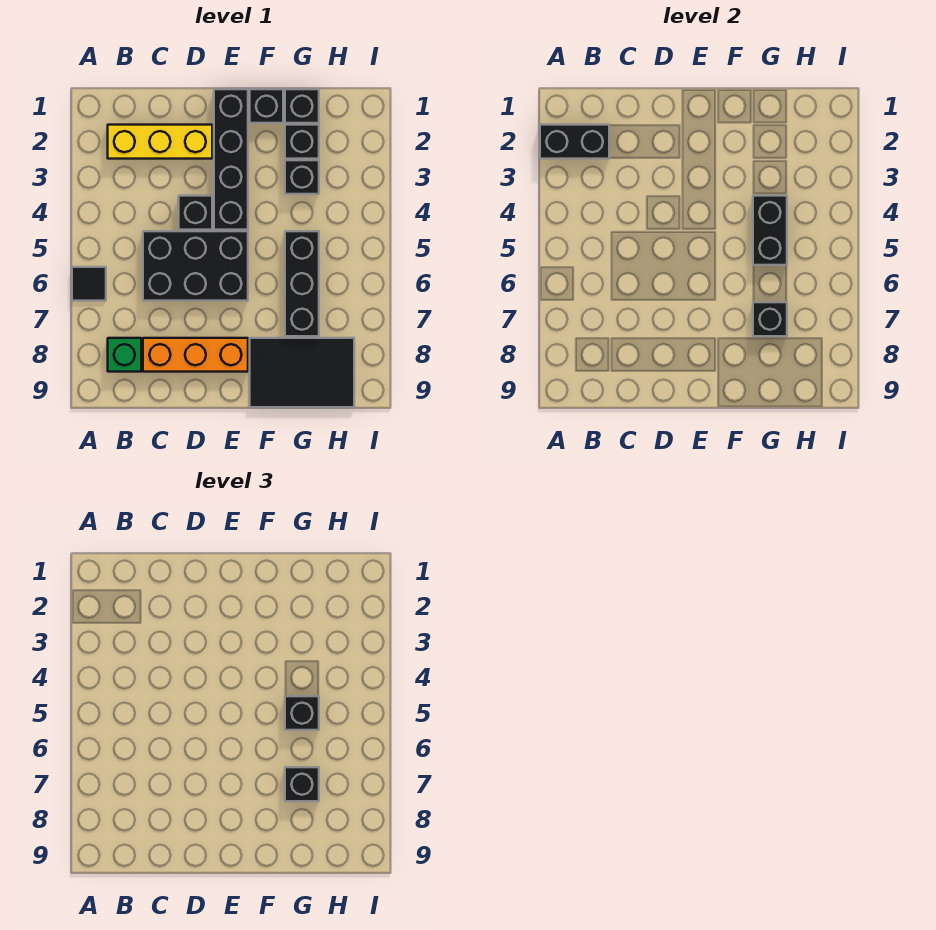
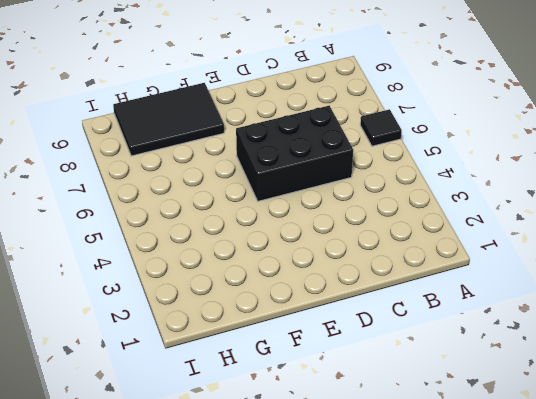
none -> yellow 1x3 brick [108,125,212,159]
none -> green 1x1 brick [108,338,141,372]
none -> orange 1x3 brick [143,338,248,372]

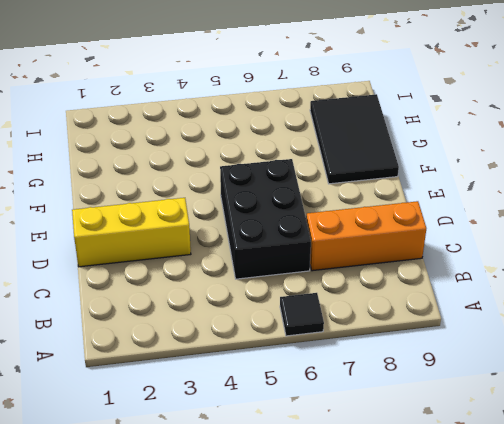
orange 1x3 brick [306,201,426,271] -> orange 1x3 brick turned to [143,338,248,372]
yellow 1x3 brick [72,198,191,267] -> yellow 1x3 brick turned to [108,125,212,159]
none -> green 1x1 brick [108,338,141,372]
none -> black 1x1 brick [179,196,212,230]
none -> black 1x4 brick [214,89,248,230]

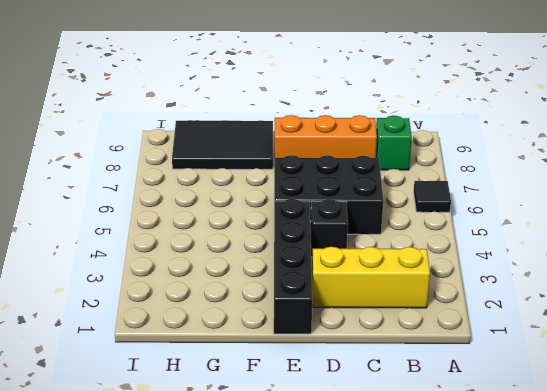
none -> black 1x1 brick [250,89,283,123]
none -> black 1x1 brick [285,89,319,123]
none -> black 1x1 brick [285,125,319,159]

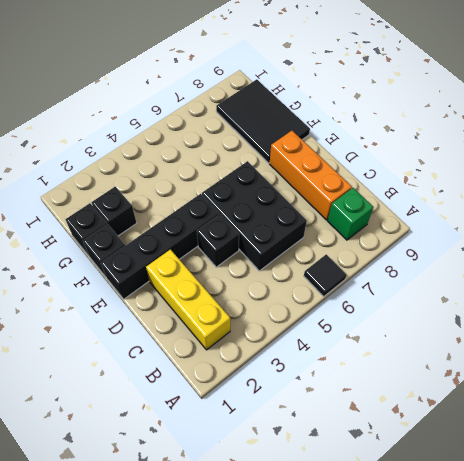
none -> black 1x1 brick [285,160,319,194]
none -> black 1x3 brick [285,231,319,336]
none -> black 1x2 brick [540,125,609,159]

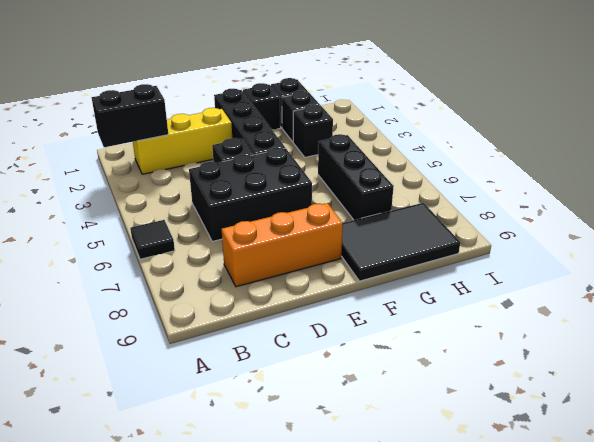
none -> green 1x1 brick [108,338,141,372]
none -> black 1x2 brick [753,196,787,265]
none -> black 1x1 brick [753,302,787,336]

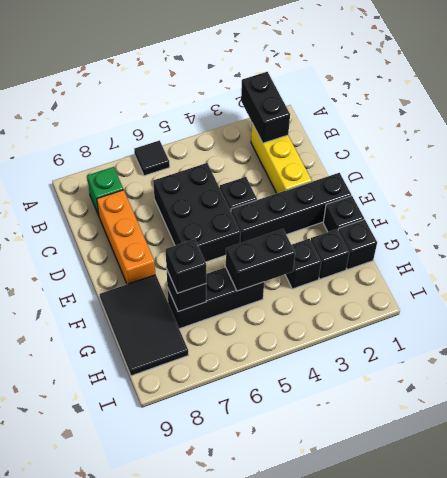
none -> black 1x1 brick [285,696,319,730]

